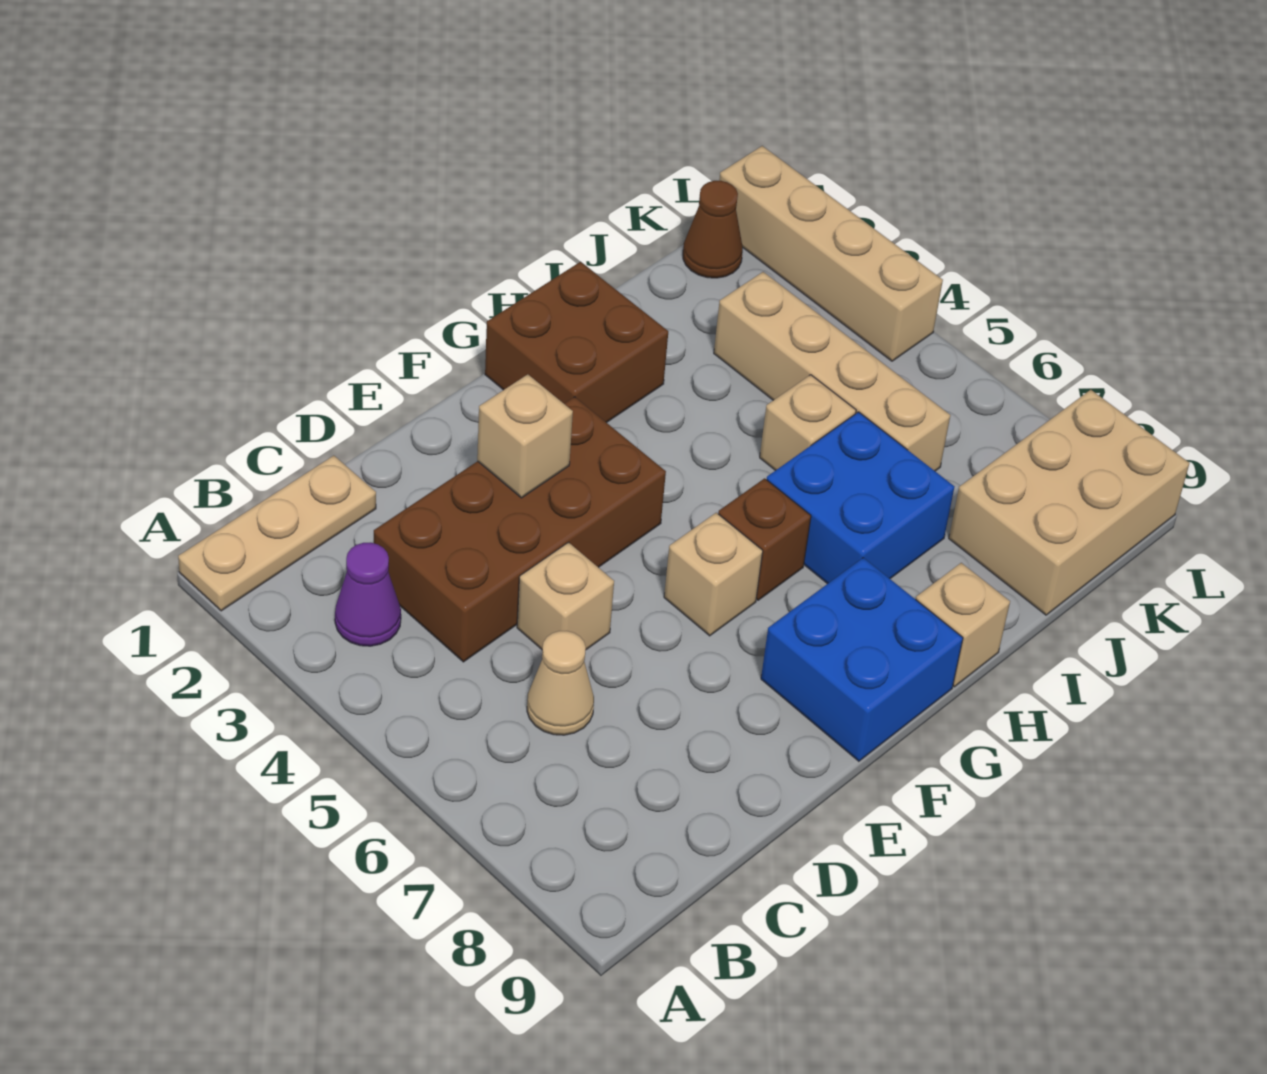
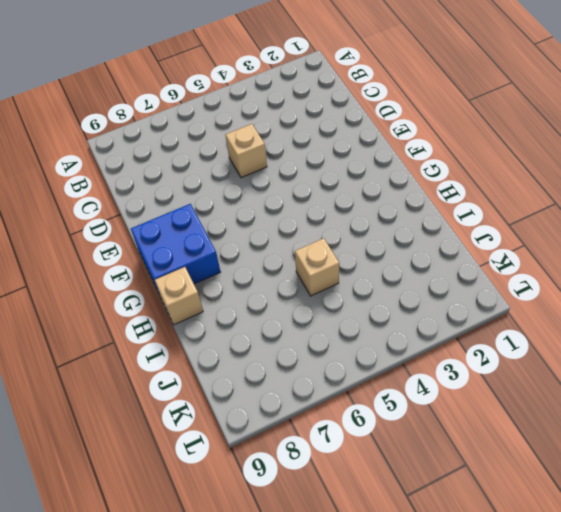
none -> tan 1x3 plate [178,456,376,611]
none -> purple 1x1 cone [335,543,401,646]
none -> brown 2x4 brick [374,397,666,662]

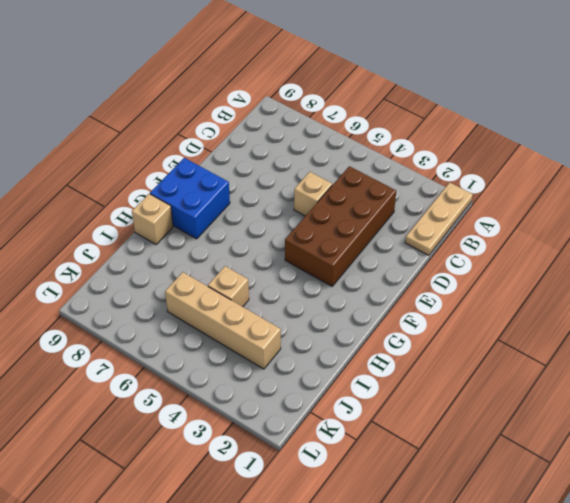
none -> purple 1x1 cone [335,543,401,646]
none -> tan 1x1 cone [527,631,594,735]
none -> tan 1x1 brick [664,513,763,636]

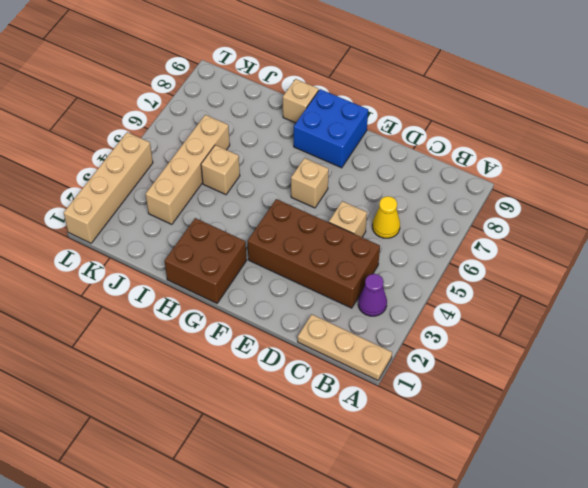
yellow 1x1 cone [372,196,400,238] -> tan 1x1 cone [527,631,594,735]
none -> brown 1x1 brick [718,478,811,600]
none -> blue 2x2 brick [767,412,954,584]
none -> tan 2x3 brick [949,390,1190,615]

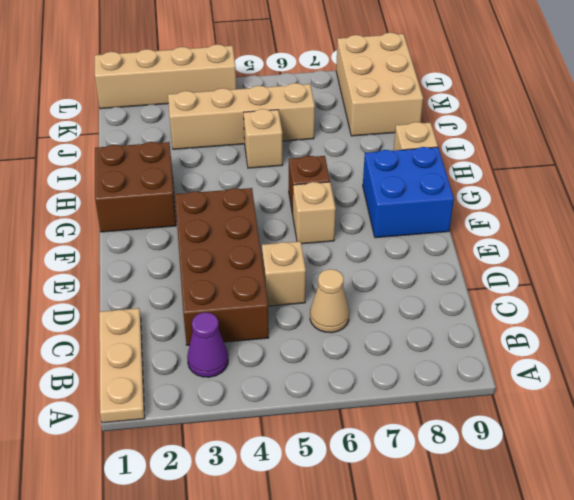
none -> blue 2x2 brick [767,412,954,584]
none -> brown 1x1 cone [683,181,743,278]
none -> tan 1x1 brick [477,374,573,498]

